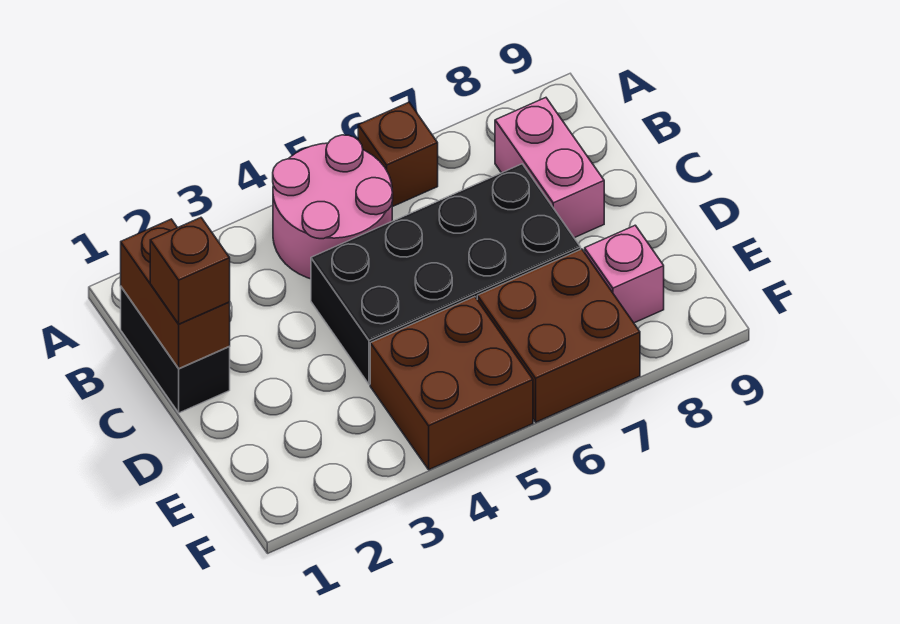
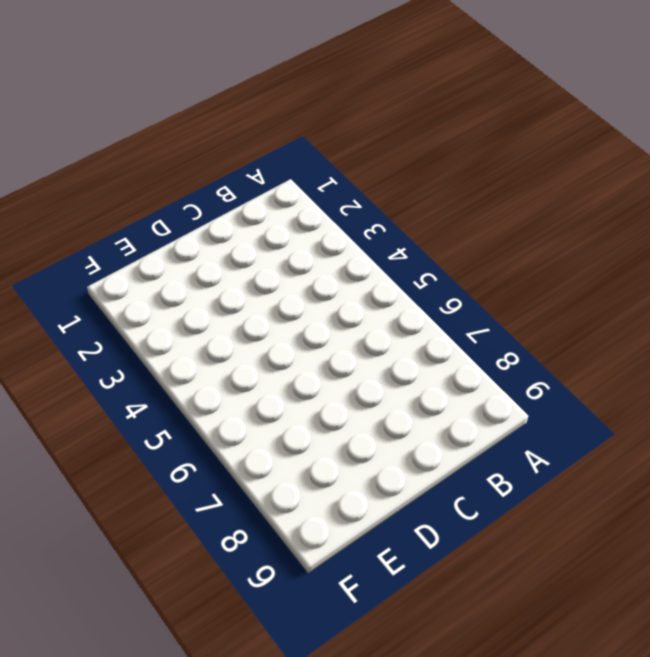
none -> pink 2x2 round brick [273,135,393,279]
none -> brown 1x1 brick [358,102,438,207]

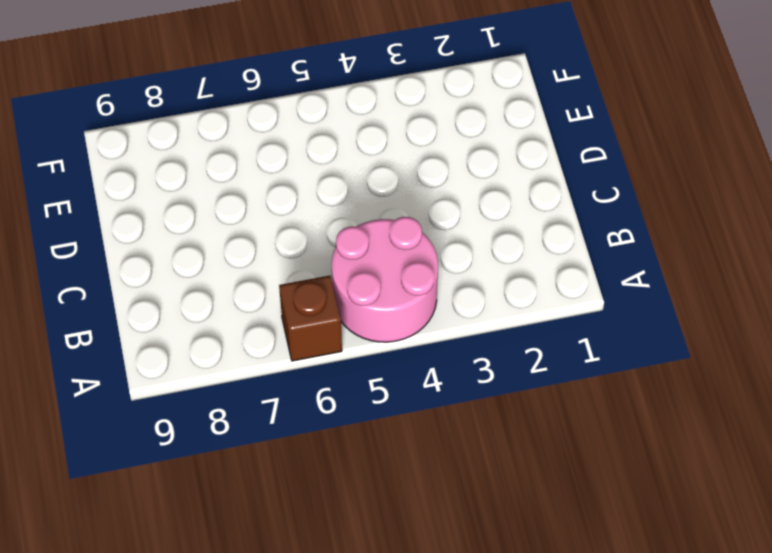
none -> black 1x2 brick [121,287,230,413]
none -> pink 1x2 brick [495,98,604,238]

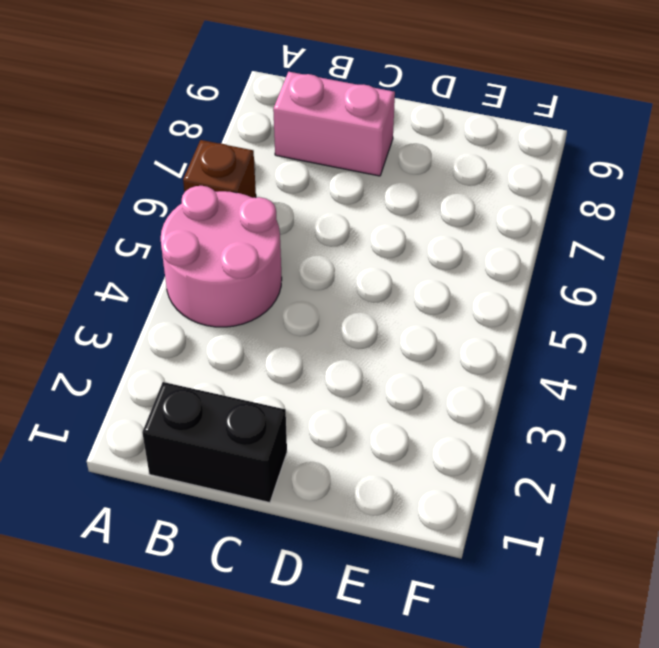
none -> black 2x4 brick [311,164,581,384]
none -> brown 2x2 brick [370,297,533,470]

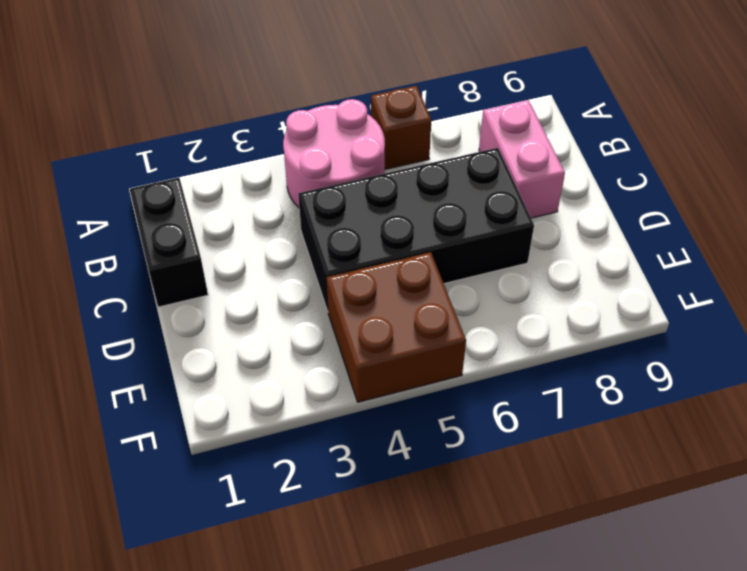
none -> brown 2x2 brick [477,249,640,422]
none -> pink 1x1 brick [585,225,664,323]

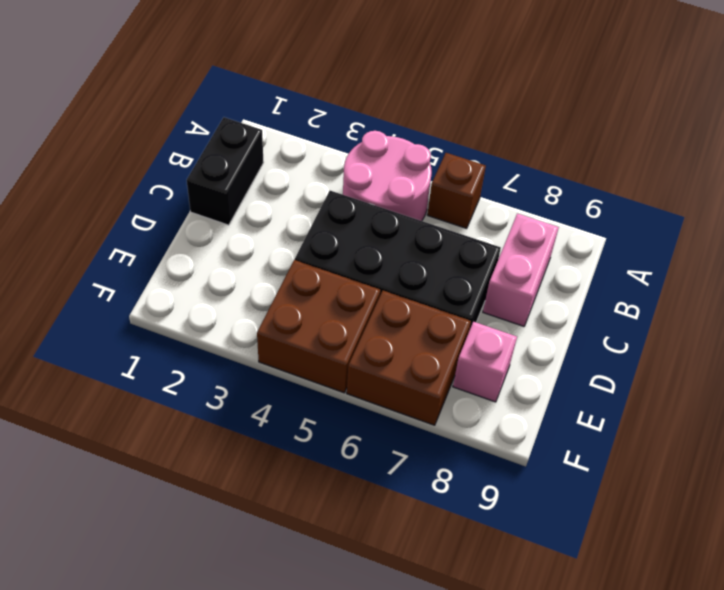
none -> brown 1x2 brick [121,219,230,368]
none -> brown 1x1 brick [150,218,230,324]

